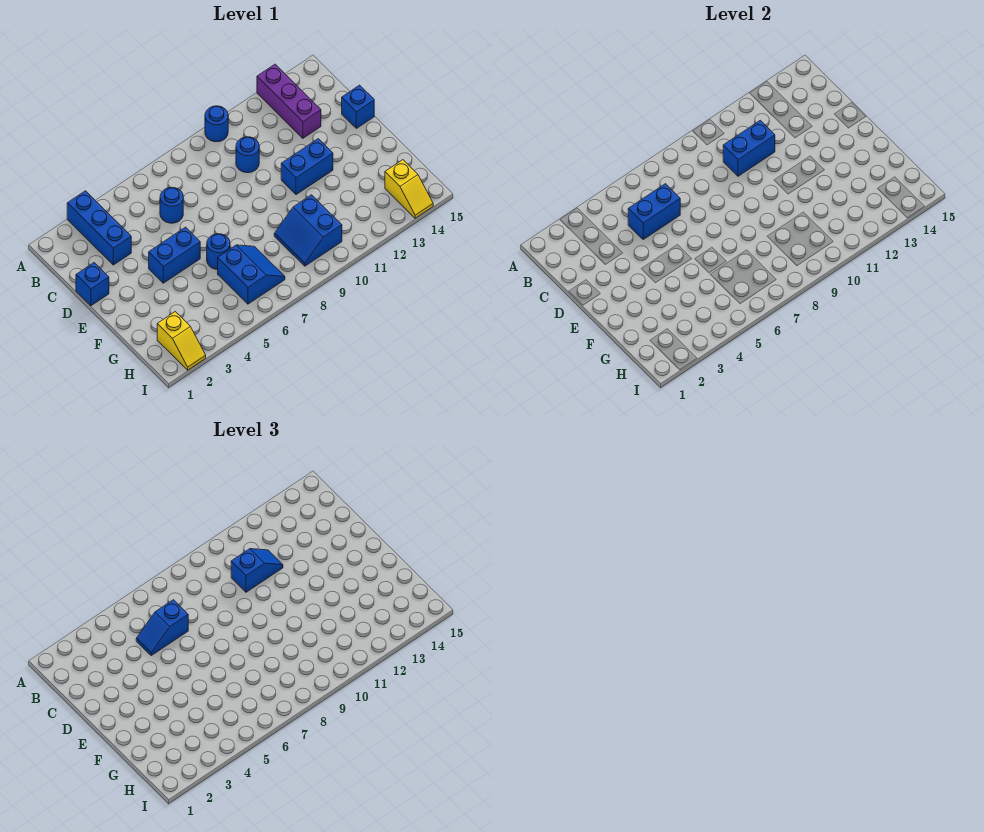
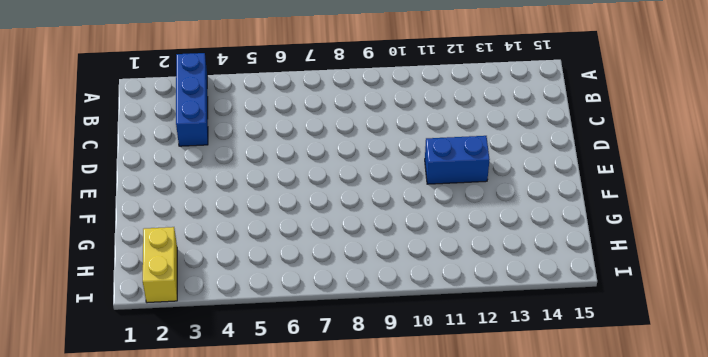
yellow 1x2 brick [143,227,177,303] -> yellow 1x2 slope [157,312,206,370]
none -> blue 1x1 round brick [205,106,228,142]
none -> purple 1x3 brick [257,64,321,138]
none -> blue 1x1 round brick [160,187,183,223]

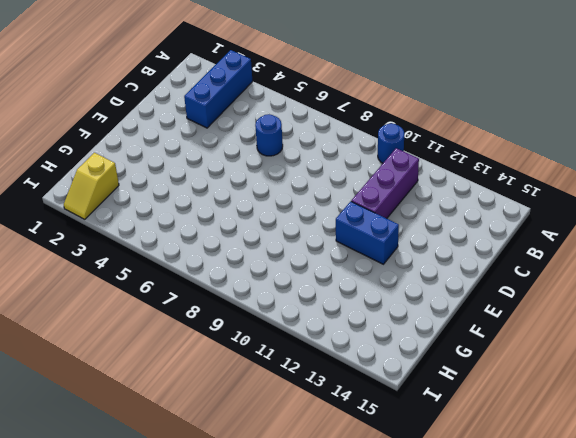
purple 1x3 brick [351,148,419,219] -> purple 1x3 brick moved to [257,64,321,138]
none -> blue 1x1 round brick [236,137,259,173]
none -> blue 1x1 brick [76,263,109,306]
none -> blue 1x1 brick [342,85,374,128]

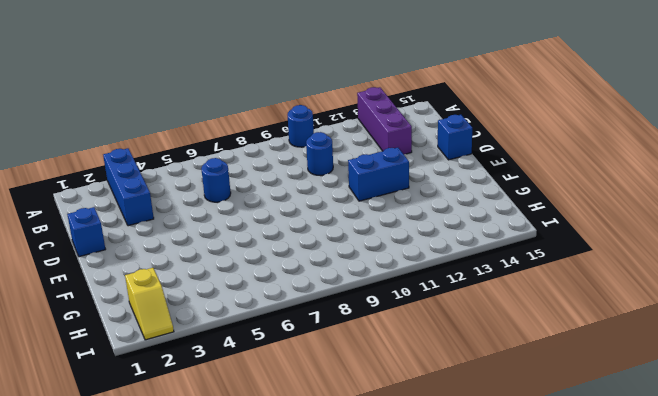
none -> blue 1x2 brick [149,227,200,283]
none -> blue 1x1 round brick [207,234,230,270]
none -> blue 2x2 slope [218,245,285,304]

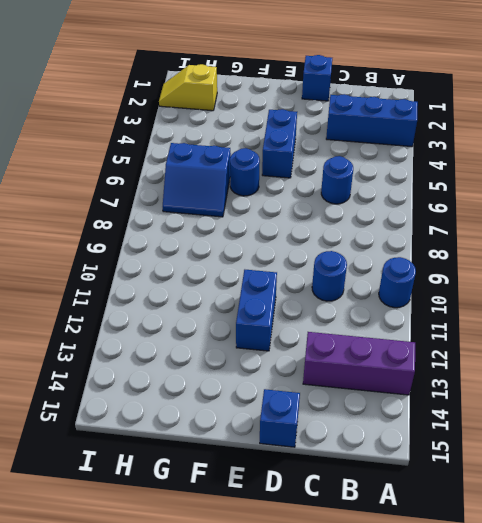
none -> blue 2x2 slope [274,195,342,266]
none -> yellow 1x2 slope [385,160,433,218]
none -> blue 1x2 brick [628,184,680,239]

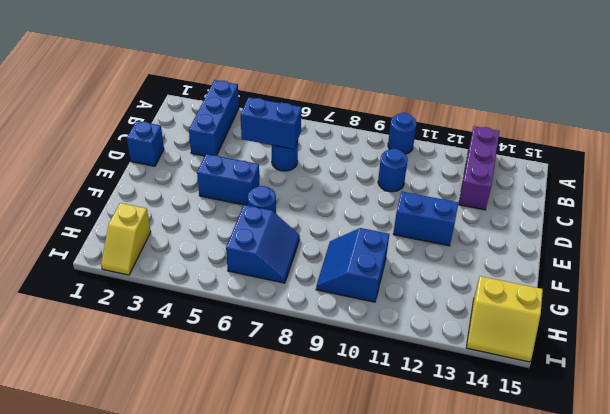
yellow 2x2 slope [466,276,543,362] -> yellow 1x2 slope [385,160,433,218]
none -> blue 1x1 brick [342,85,374,128]
none -> blue 1x2 brick [723,120,775,176]
none -> blue 1x2 slope [136,600,188,655]

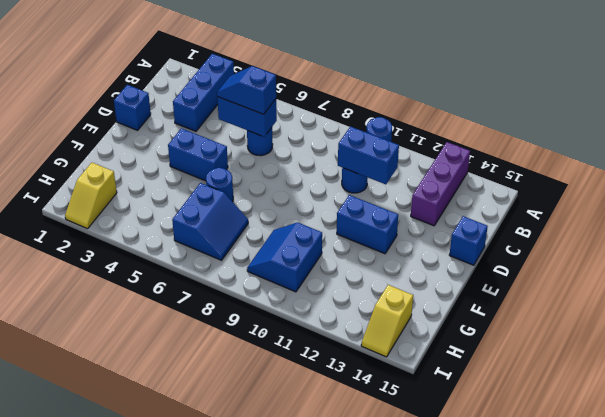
none -> blue 1x2 slope [231,549,283,592]

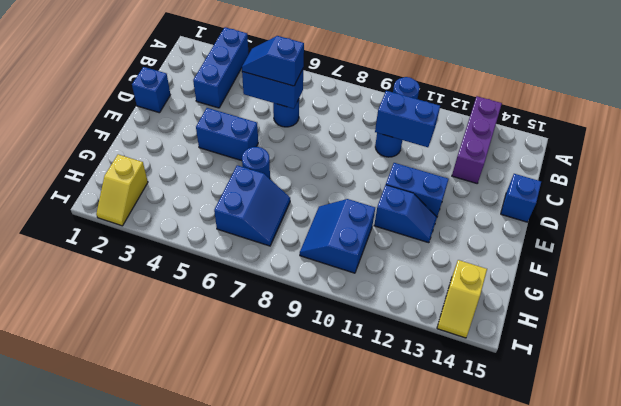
blue 1x2 slope [374,185,437,243] -> blue 1x2 slope moved to [231,549,283,592]

